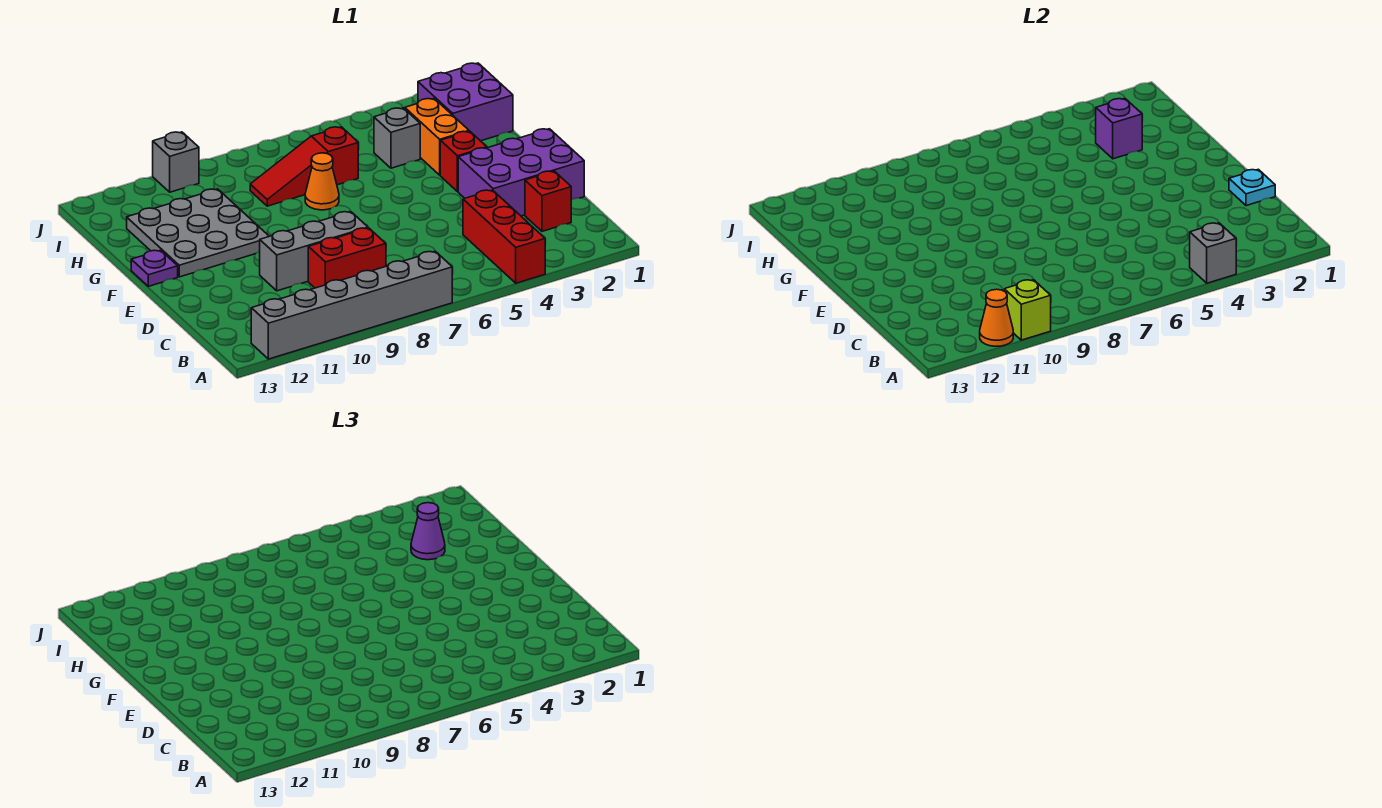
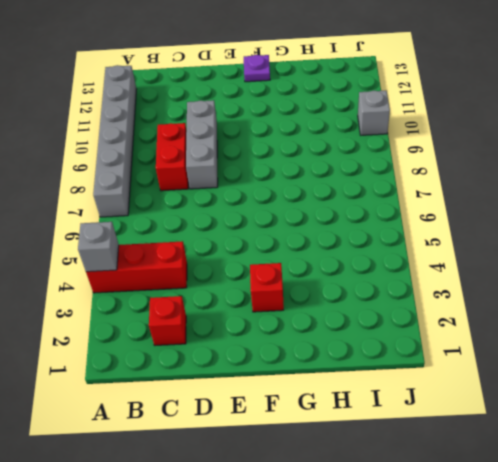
none -> purple 2x3 brick [458,129,584,216]
none -> grey 3x3 plate [127,189,269,277]
none -> orange 1x2 brick [405,99,469,175]

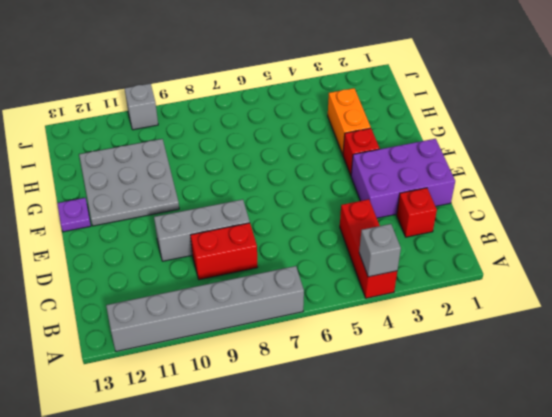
none -> orange 1x1 cone [305,153,339,210]
none -> purple 2x2 brick [418,63,513,141]
none -> grey 1x1 brick [374,108,420,168]

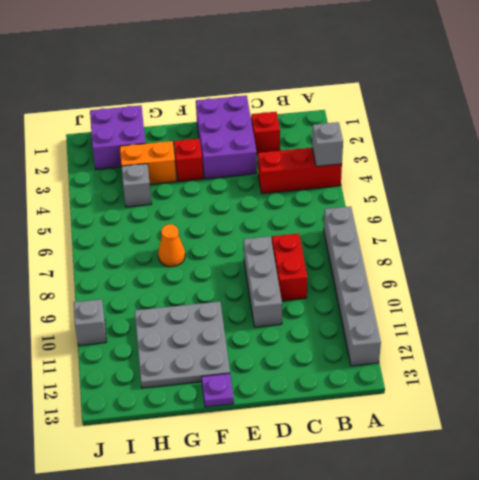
none -> red 1x3 slope [250,127,358,206]
none -> lime 1x1 brick [1004,280,1051,340]
none -> orange 1x1 cone [980,289,1013,346]

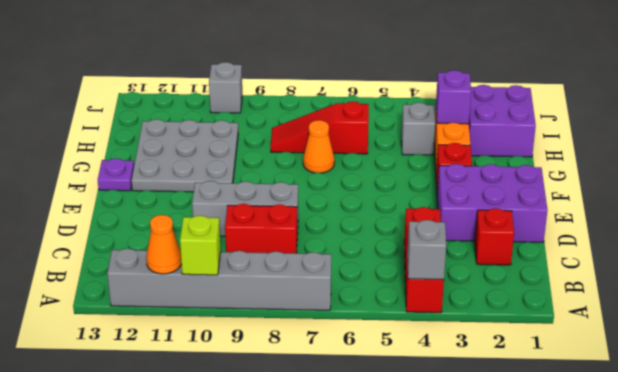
none -> cyan 1x1 plate [1229,169,1275,206]
none -> purple 1x1 cone [411,503,445,560]

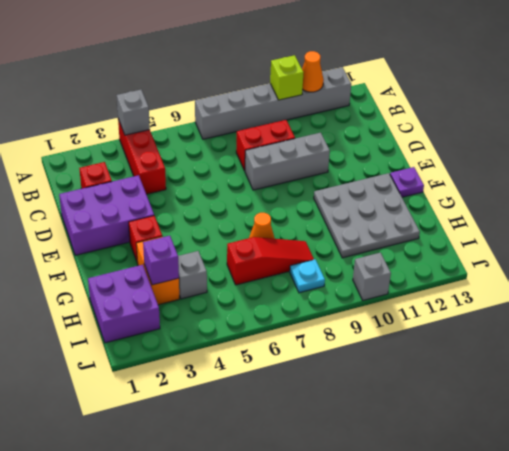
cyan 1x1 plate [290,259,325,293] -> cyan 1x1 plate moved to [1229,169,1275,206]
none -> purple 1x1 cone [411,503,445,560]

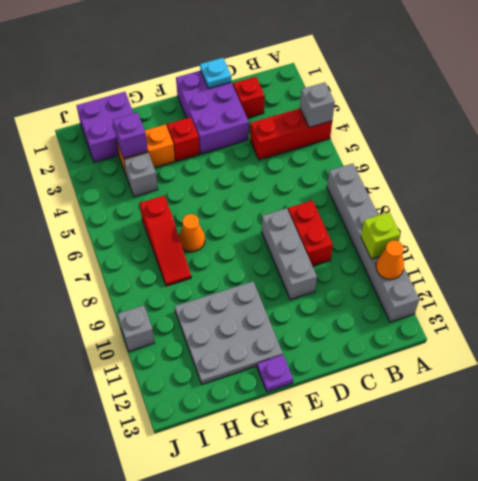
none -> purple 1x1 cone [411,503,445,560]

